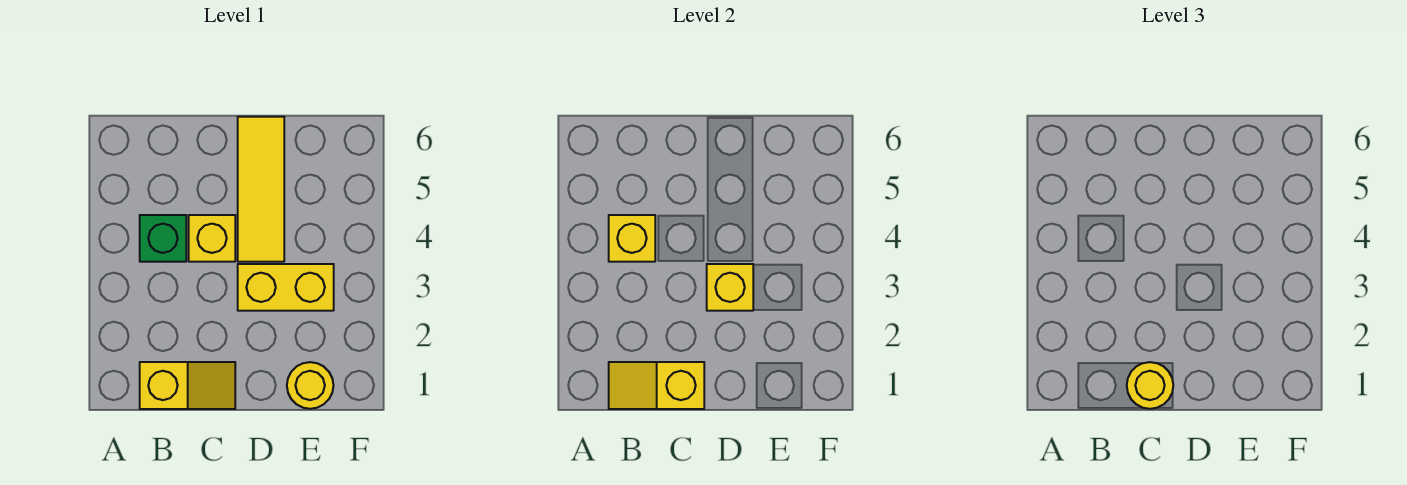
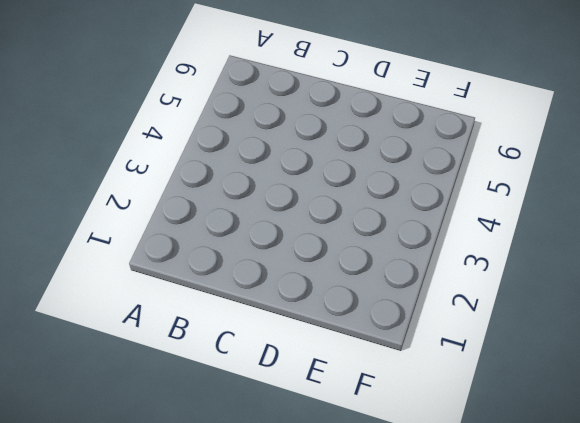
none -> yellow 1x2 slope [140,362,235,409]
none -> green 1x1 brick [140,215,186,262]

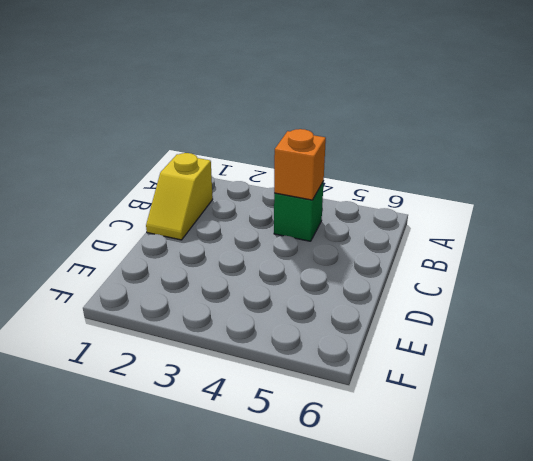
orange 1x1 brick [274,129,326,200] -> yellow 1x1 brick [609,215,655,262]
none -> yellow 1x1 brick [189,215,235,262]
none -> yellow 1x2 brick [238,264,334,311]

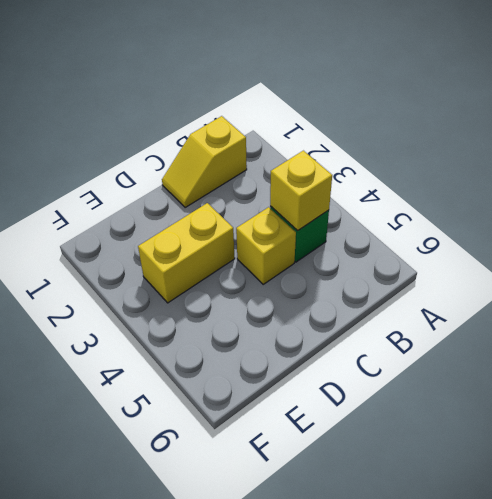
none -> yellow 1x3 tile [238,117,284,262]
none -> yellow 1x1 round brick [287,362,333,409]

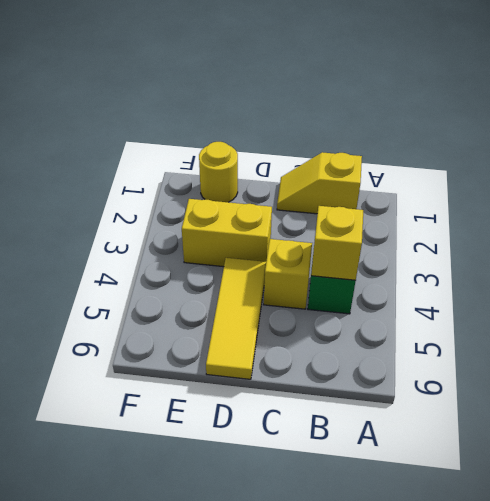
none -> yellow 1x2 slope [609,362,704,409]
none -> yellow 1x1 brick [707,264,753,311]

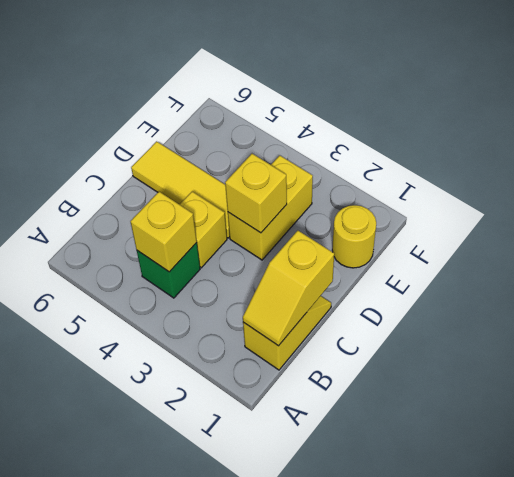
none -> yellow 1x1 round brick [1127,362,1173,409]

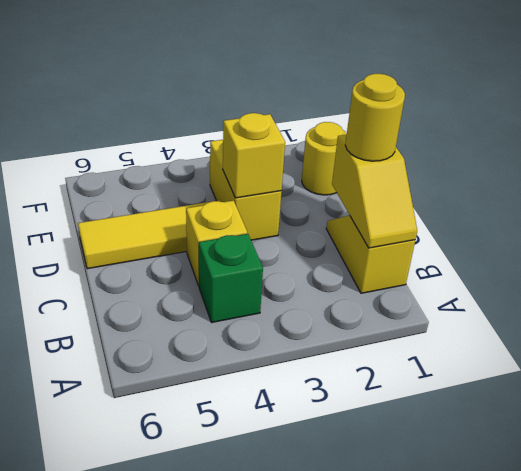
none -> yellow 1x1 brick [609,215,655,262]

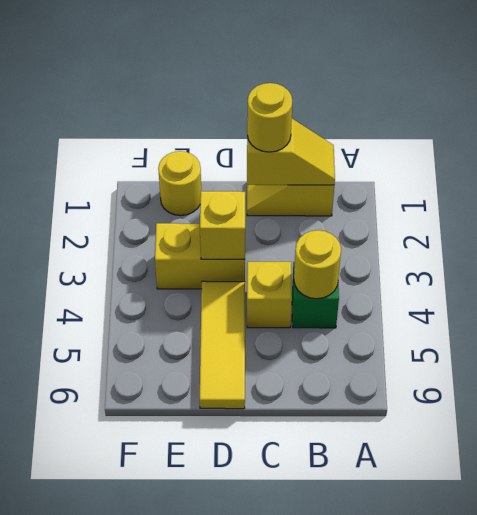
yellow 1x1 round brick [294,230,341,299] -> yellow 1x1 brick [609,215,655,262]

